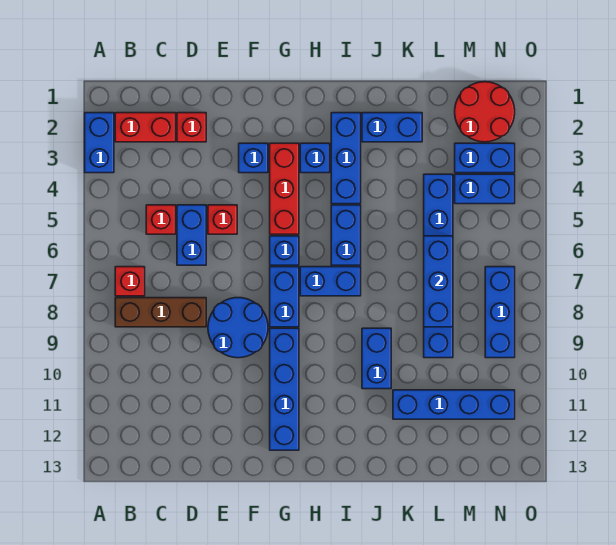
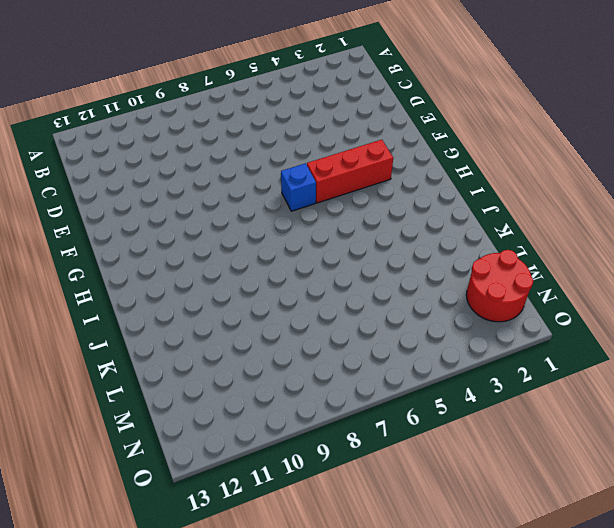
none -> blue 1x2 brick [85,113,114,173]
none -> red 1x2 brick [115,113,176,142]
none -> red 1x1 brick [115,267,145,296]

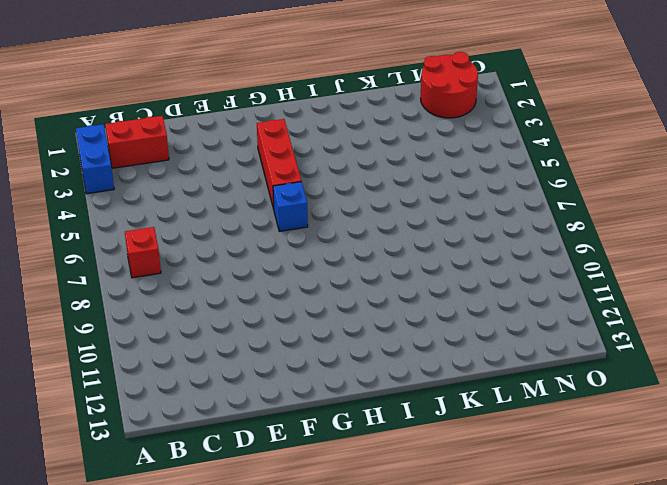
none -> brown 1x3 brick [115,298,206,327]
none -> red 1x1 brick [146,205,176,234]
none -> red 1x1 brick [177,113,206,142]

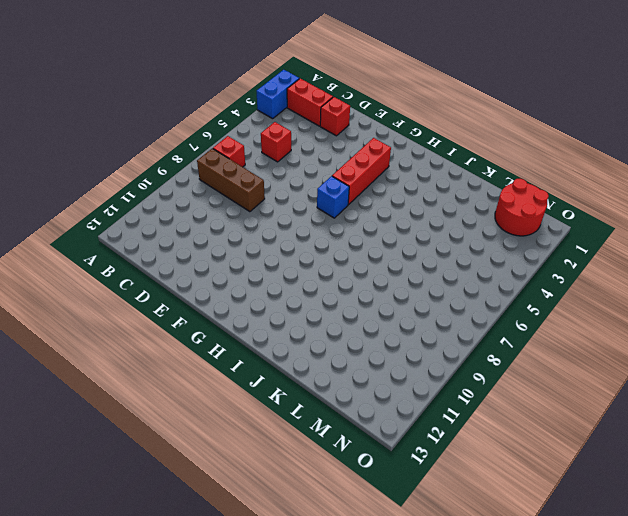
none -> blue 1x2 brick [177,205,206,265]
none -> red 1x1 brick [208,205,237,234]
none -> blue 2x2 round brick [208,298,268,358]

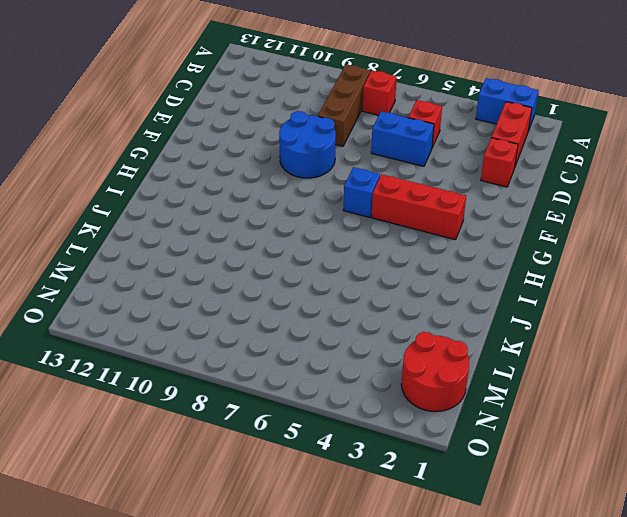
none -> red 1x1 brick [208,205,237,234]
none -> blue 1x1 brick [239,143,268,173]
none -> blue 1x2 brick [270,267,299,327]

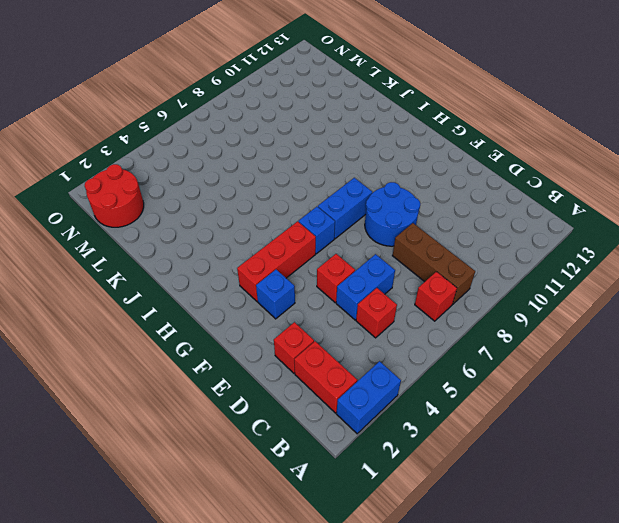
none -> blue 1x4 brick [270,328,299,450]
none -> blue 1x1 brick [300,143,330,173]
none -> blue 1x2 brick [300,267,361,296]

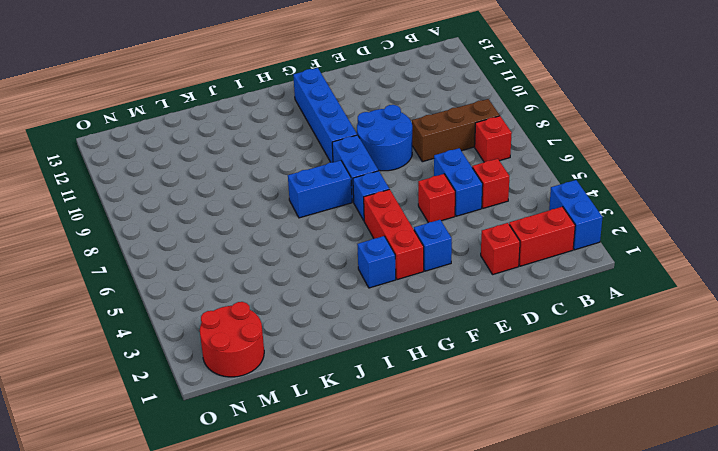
none -> blue 1x3 brick [331,113,361,204]
none -> blue 1x2 brick [331,205,361,265]
none -> blue 1x2 brick [362,113,422,142]

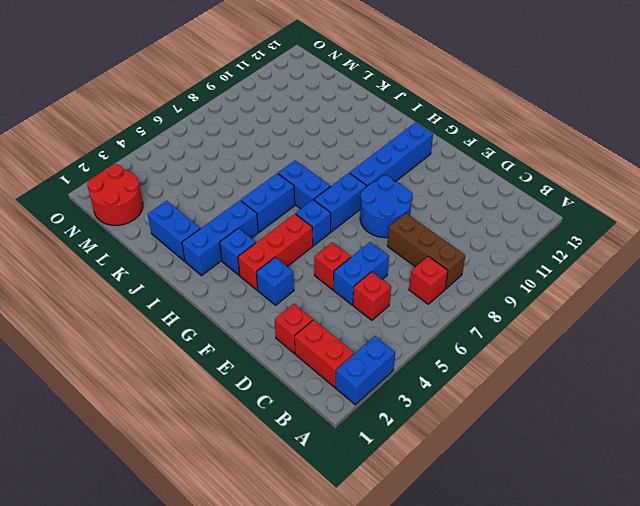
none -> blue 1x2 brick [362,328,391,389]
none -> blue 1x4 brick [393,390,515,419]
none -> blue 1x6 brick [424,174,453,358]

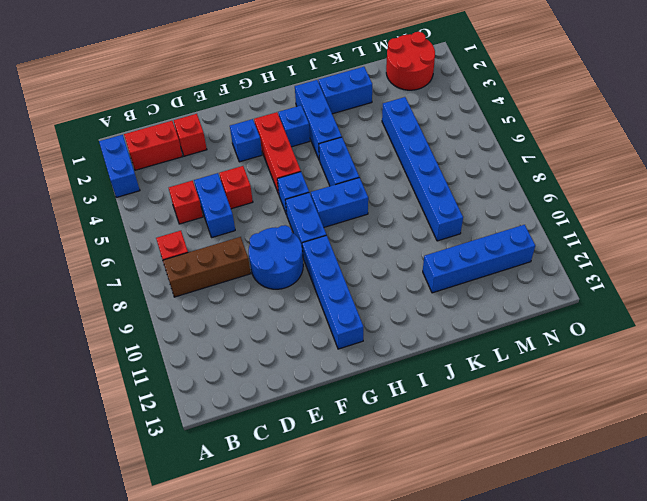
none -> blue 1x2 brick [362,328,391,389]
none -> blue 1x2 brick [455,143,515,173]
none -> blue 1x2 brick [455,174,515,204]

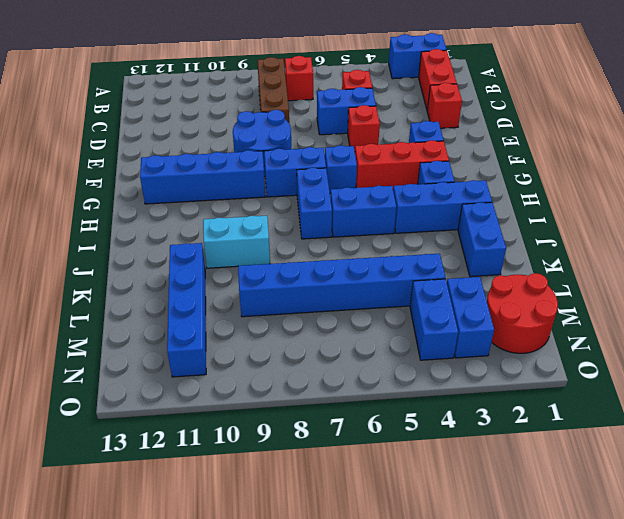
cyan 1x2 brick [203,216,270,268] -> blue 1x2 brick [362,328,391,389]
none -> blue 1x3 brick [485,267,515,358]
none -> blue 1x3 brick [424,236,453,327]

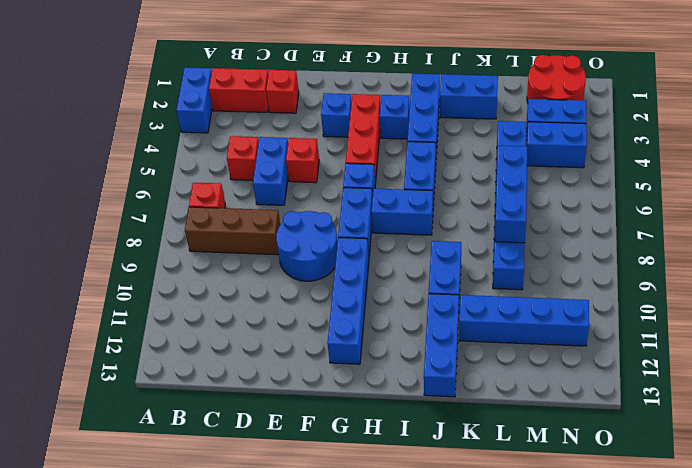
blue 1x3 brick [424,294,459,397] -> blue 1x3 brick moved to [485,267,515,358]

